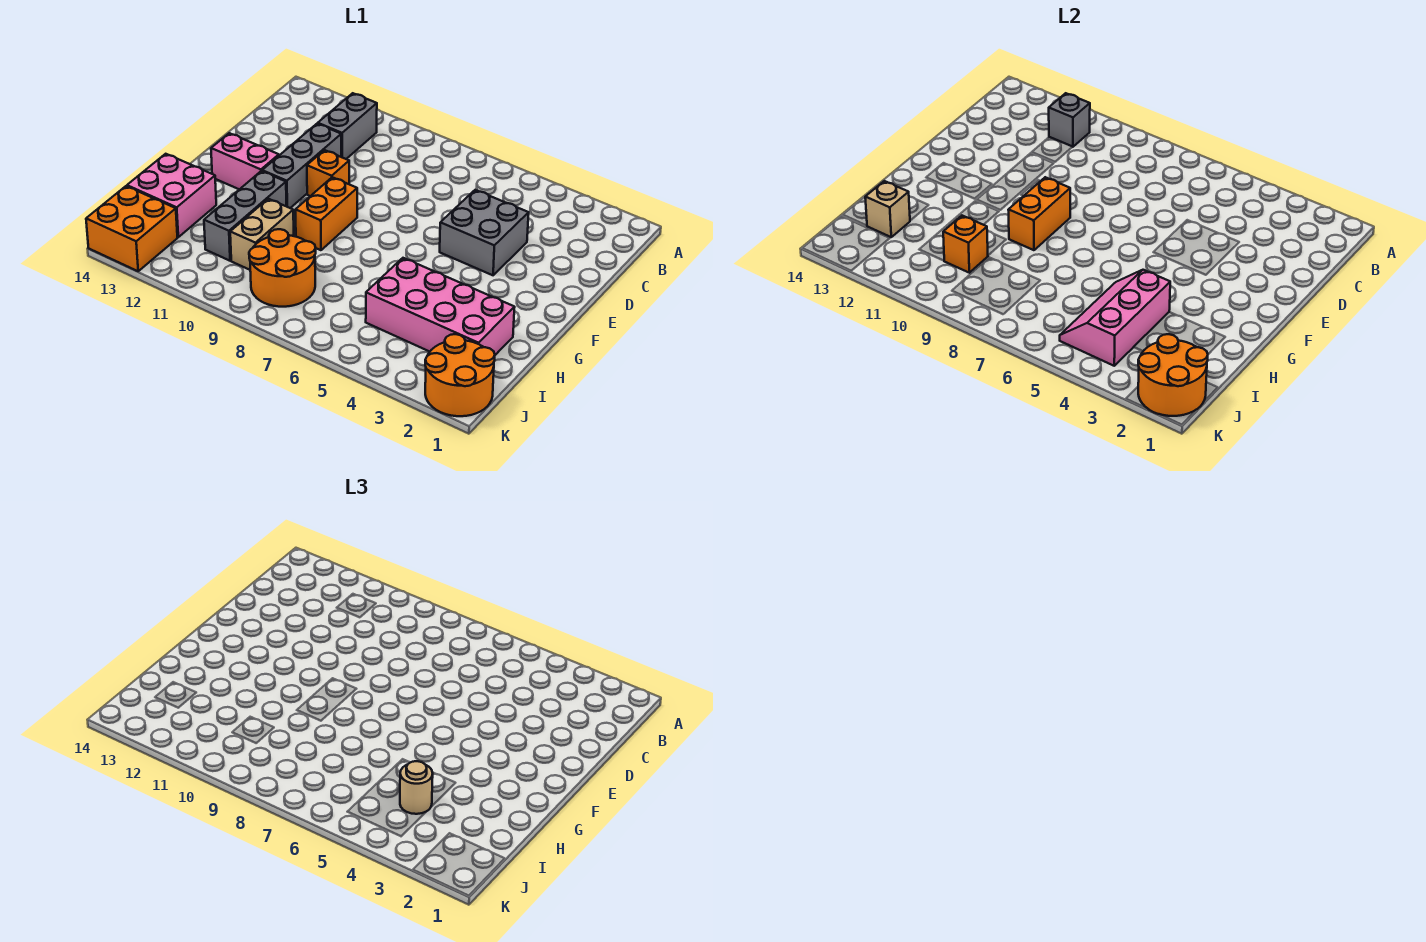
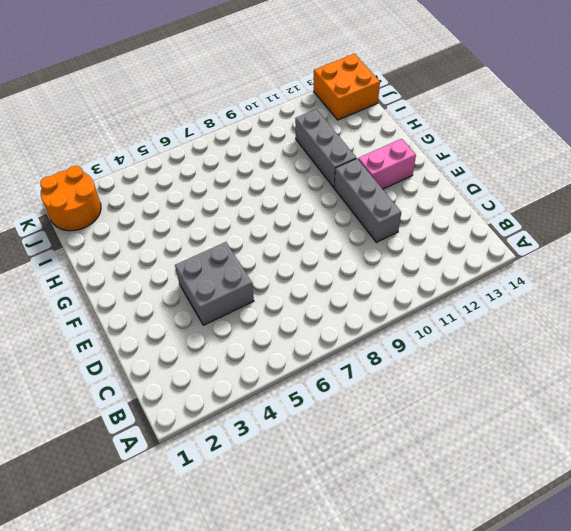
none -> grey 1x2 brick [318,93,377,159]
none -> orange 1x1 brick [307,150,349,196]
none -> orange 1x2 brick [295,177,357,250]

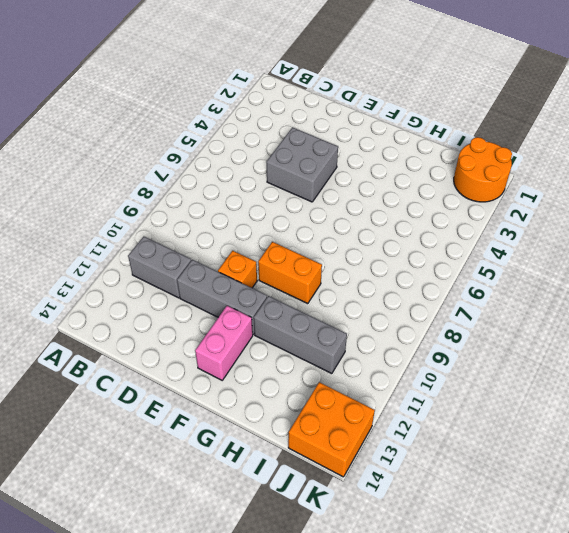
none -> pink 2x4 brick [366,258,515,355]
none -> tan 1x2 brick [230,199,294,270]
none -> pink 2x2 brick [127,154,216,237]

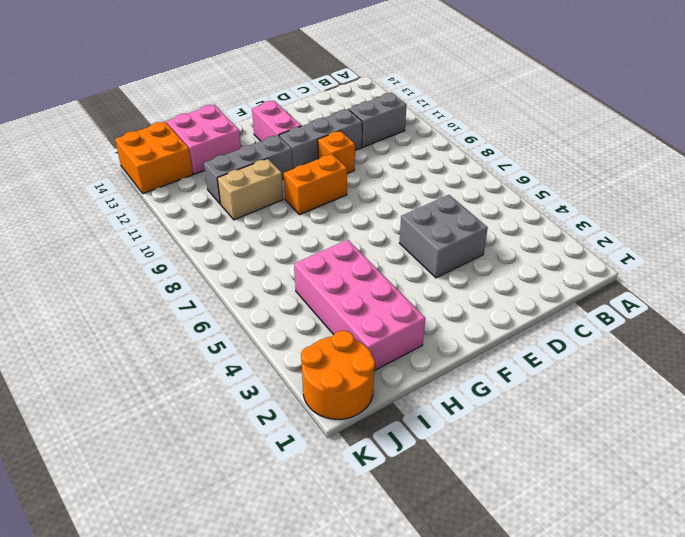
none -> orange 2x2 round brick [249,229,316,307]
none -> grey 1x1 brick [1049,93,1090,147]
none -> orange 1x2 brick [1008,177,1070,250]

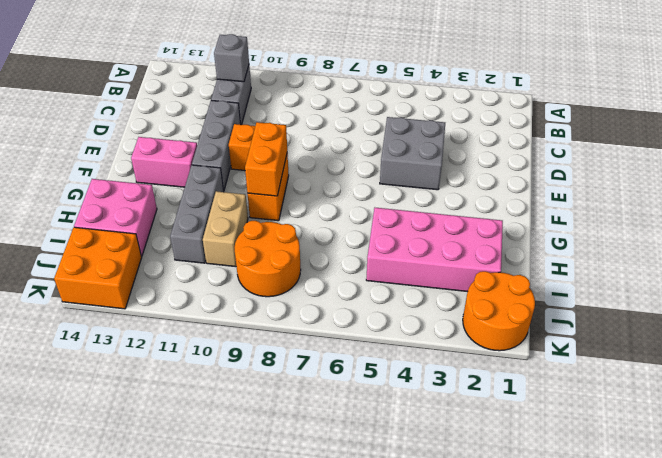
none -> pink 2x3 slope [1060,270,1170,366]
none -> orange 1x1 brick [943,216,988,273]
none -> tan 1x1 brick [865,181,910,237]

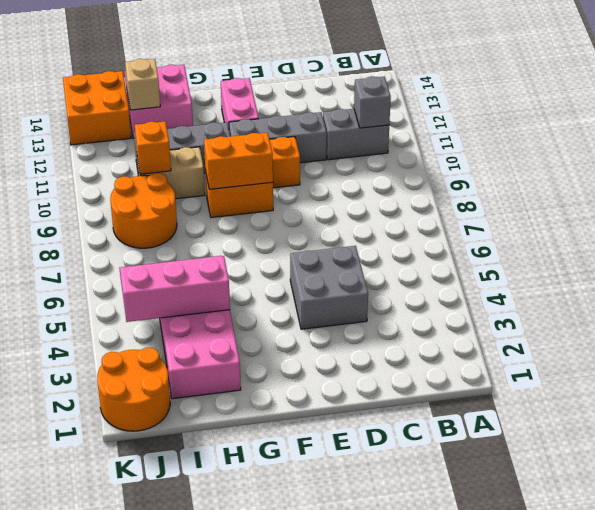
none -> orange 2x2 round brick [1138,334,1208,416]
none -> tan 1x1 round brick [400,761,433,814]

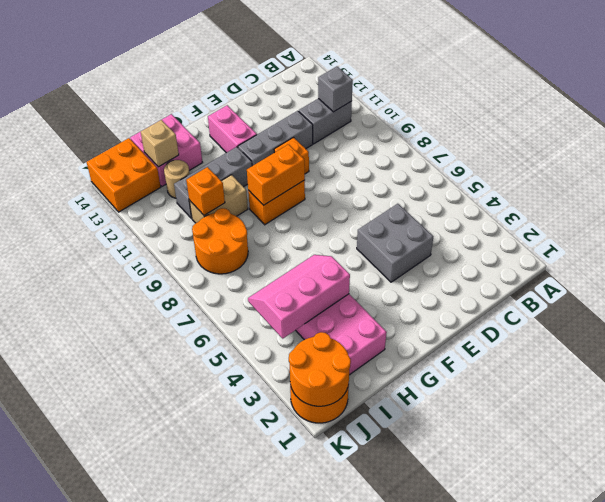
tan 1x1 round brick [164,160,190,198] -> tan 1x1 round brick moved to [400,761,433,814]

